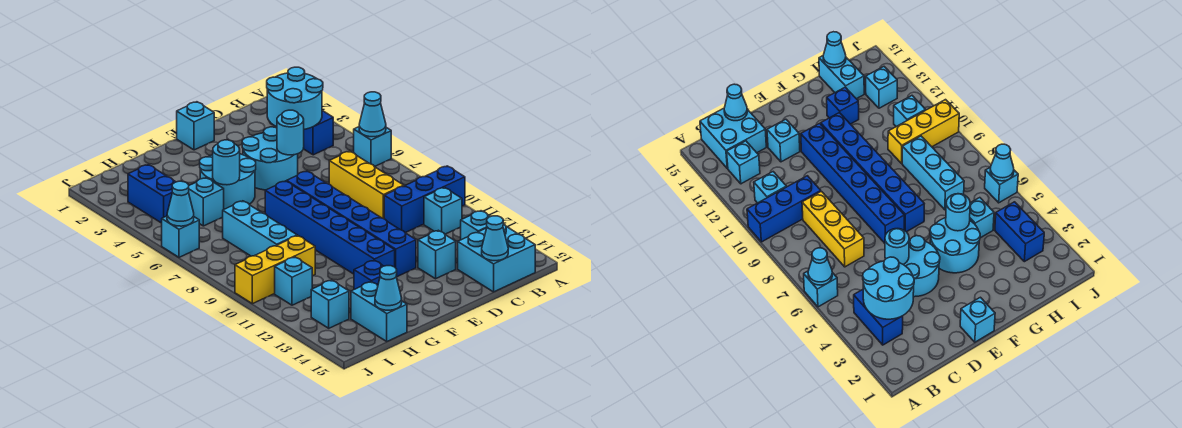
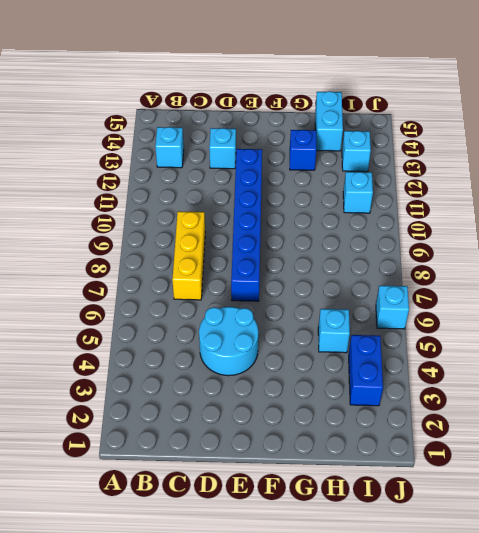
none -> cyan 1x1 brick [354,127,391,167]
none -> blue 1x3 brick [384,166,465,233]
none -> blue 1x2 brick [303,111,333,155]

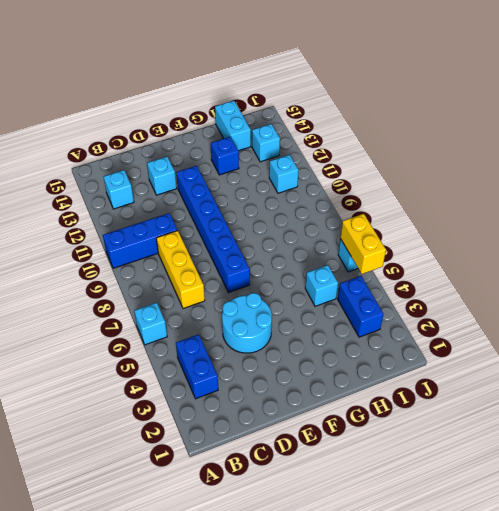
yellow 1x2 brick [340,214,386,274] -> cyan 1x1 cone [167,181,194,226]
none -> cyan 1x1 brick [424,187,462,234]
none -> cyan 2x2 brick [458,224,535,292]
none -> cyan 1x1 brick [177,102,214,150]

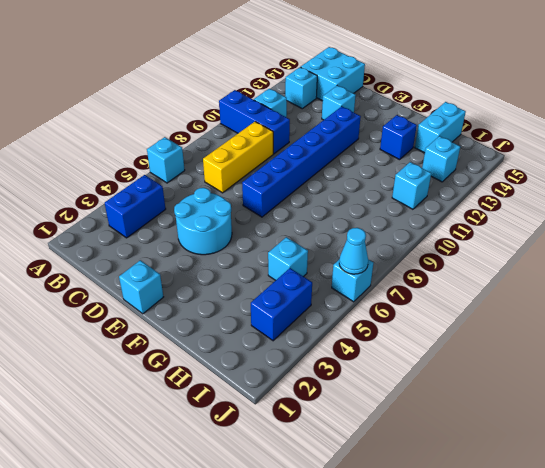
none -> cyan 2x2 round brick [200,154,256,209]
none -> blue 1x6 brick [265,181,395,274]
none -> cyan 1x3 brick [223,201,297,256]

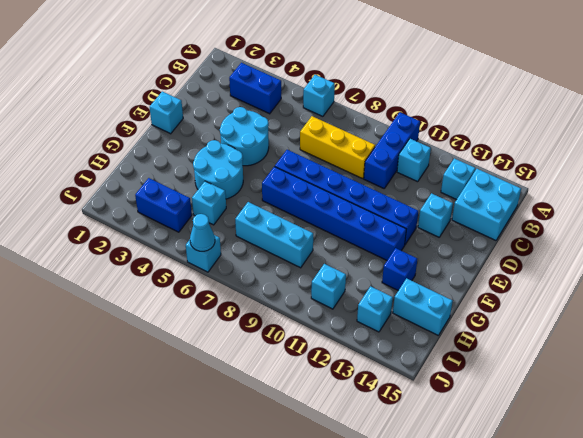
none -> yellow 1x3 brick [235,236,315,304]
none -> cyan 1x1 cone [359,92,386,137]
none -> cyan 2x2 round brick [267,67,323,129]

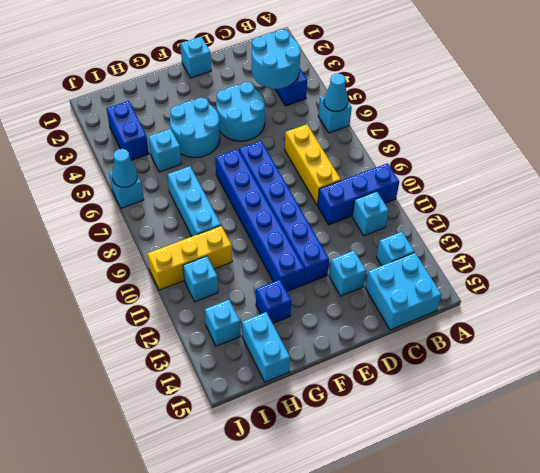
none -> cyan 1x1 cone [482,216,508,261]
none -> cyan 1x1 round brick [277,110,304,155]
none -> cyan 1x1 round brick [213,140,240,185]

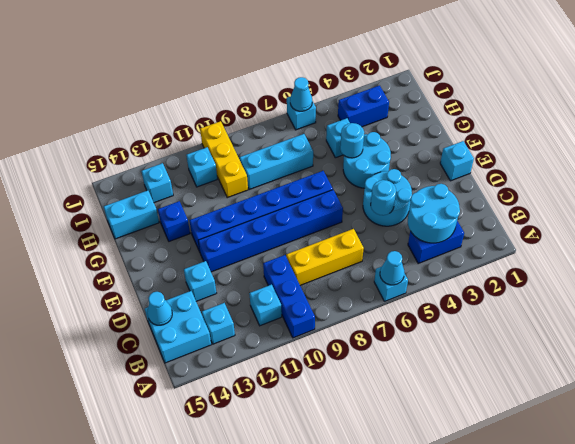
none -> cyan 1x1 cone [375,266,402,310]

